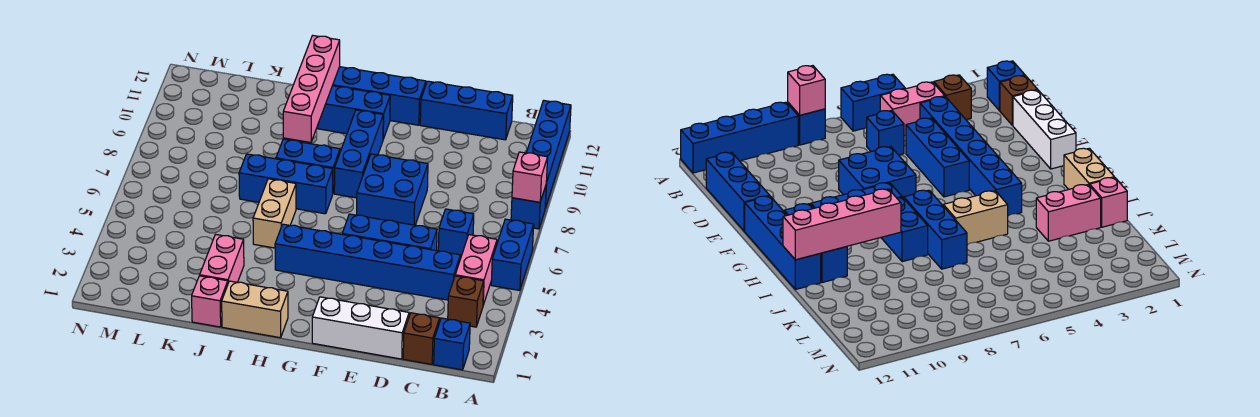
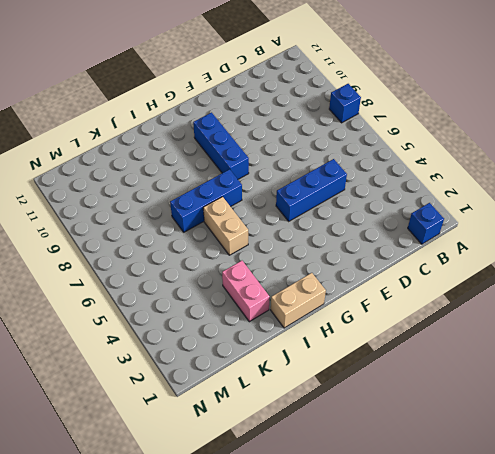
none -> blue 1x2 brick [491,219,534,290]
none -> blue 1x4 brick [526,100,571,208]
none -> brown 1x1 brick [448,276,484,327]

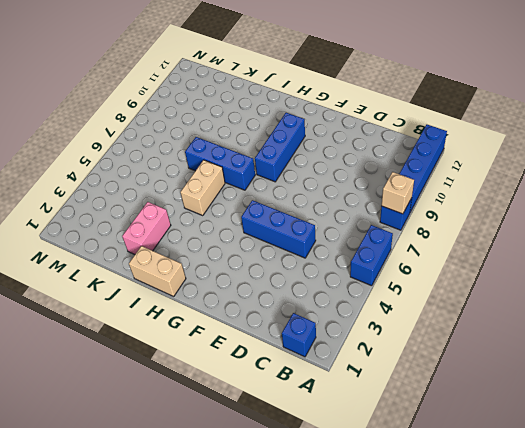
tan 1x1 brick [382,172,414,214] -> pink 1x1 brick [512,152,548,202]
none -> brown 1x1 brick [448,276,484,327]
none -> pink 1x2 brick [455,235,497,305]
none -> brown 1x1 brick [403,313,440,364]

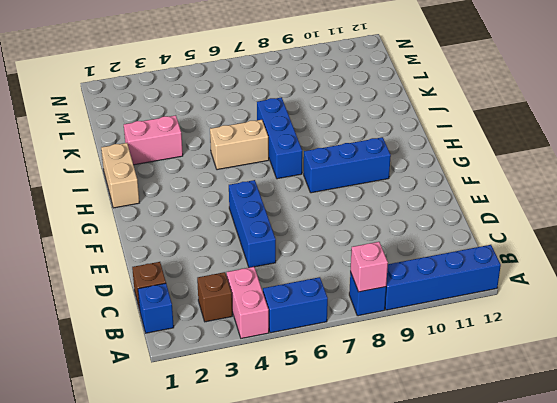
pink 1x2 brick [227,267,269,338] -> pink 1x2 brick turned to [455,235,497,305]
none -> blue 1x6 brick [275,224,460,300]
none -> blue 1x1 brick [438,209,474,258]
none -> blue 1x3 brick [420,81,513,140]

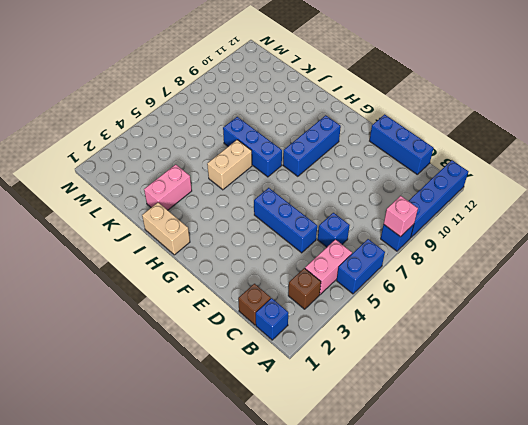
none -> blue 1x6 brick [275,224,460,300]
none -> white 1x3 brick [312,297,409,359]
none -> blue 2x2 brick [357,154,428,225]

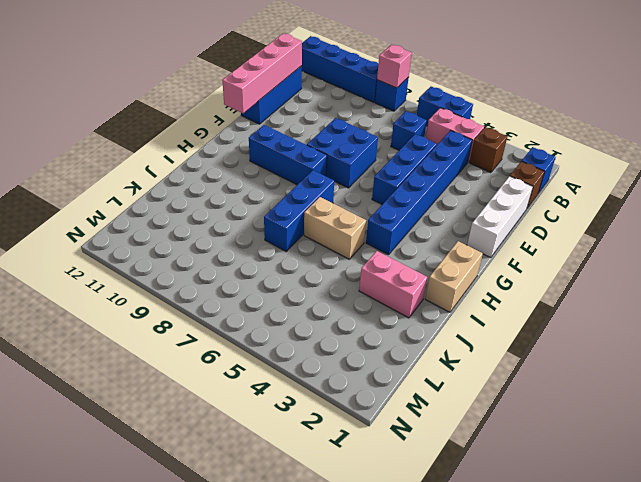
pink 1x4 brick [222,33,302,113] -> pink 1x4 brick turned to [283,36,340,142]
none -> blue 1x4 brick [333,67,426,125]
none -> blue 1x3 brick [317,86,390,139]
none -> blue 1x2 brick [276,139,340,193]

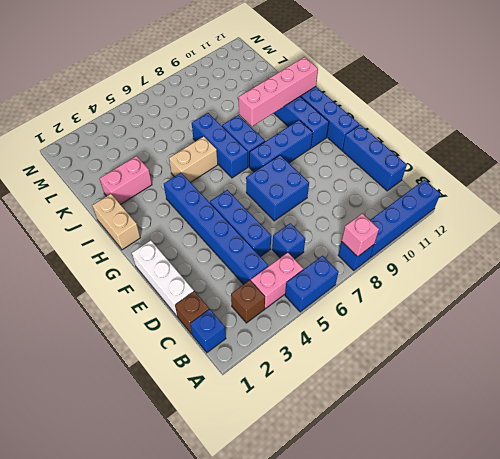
none -> pink 1x1 brick [192,276,228,327]

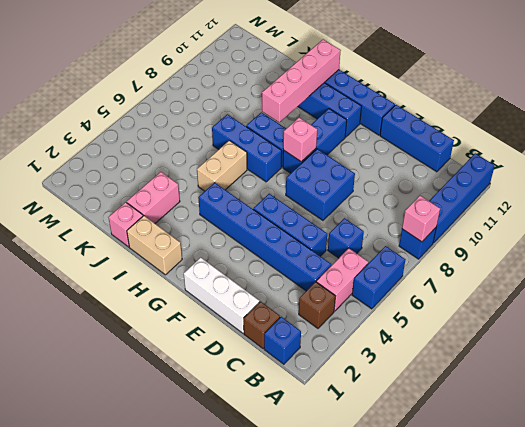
pink 1x1 brick [283,118,317,162] -> none

